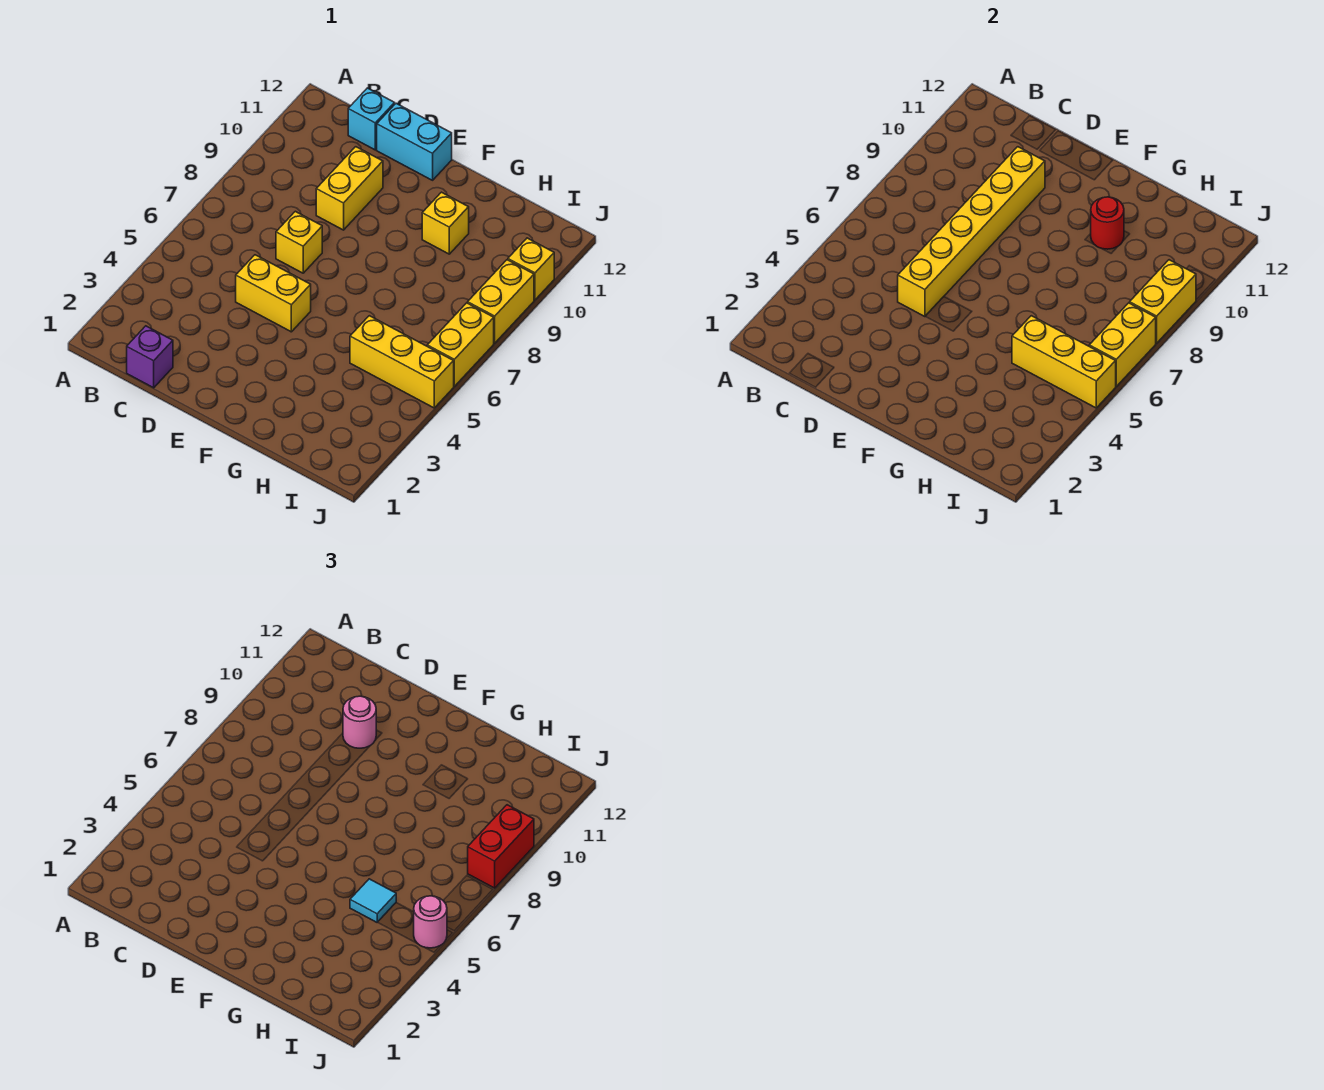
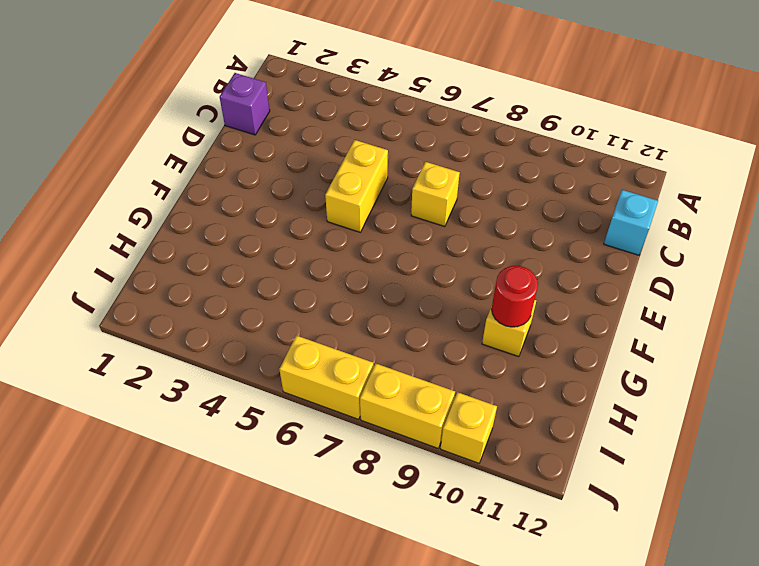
none -> yellow 1x2 brick [316,147,383,230]
none -> cyan 1x2 brick [377,103,452,180]
none -> yellow 1x3 brick [350,316,454,408]

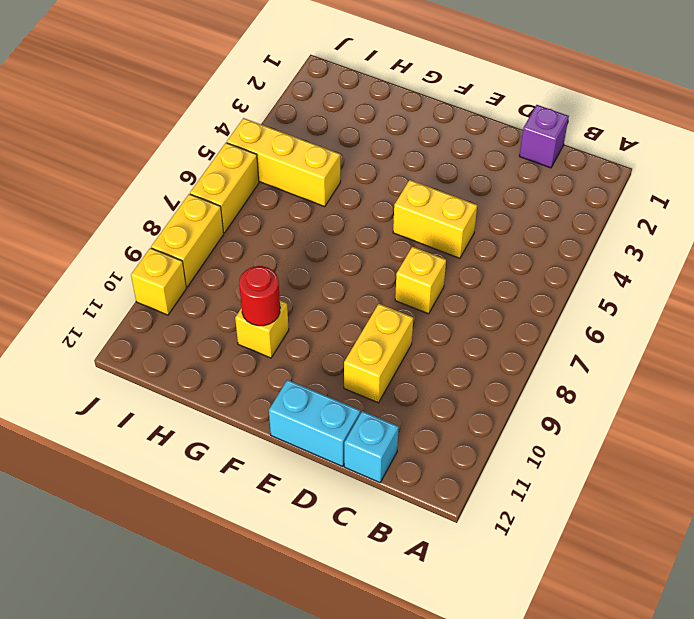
none -> yellow 1x6 brick [898,147,1045,317]
none -> yellow 1x3 brick [1012,316,1116,408]
none -> yellow 1x2 brick [1089,303,1156,386]

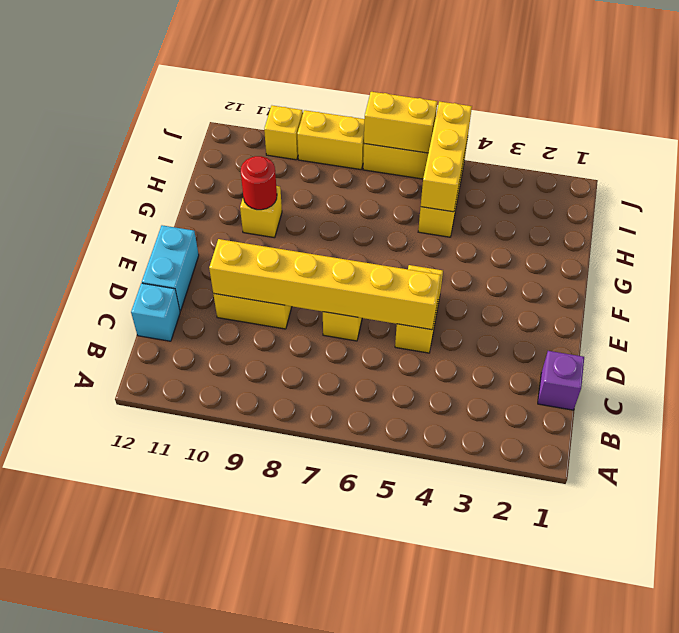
none -> yellow 1x2 brick [1130,260,1196,343]
none -> pink 1x1 round brick [343,696,376,748]
none -> cyan 1x1 tile [350,879,396,922]

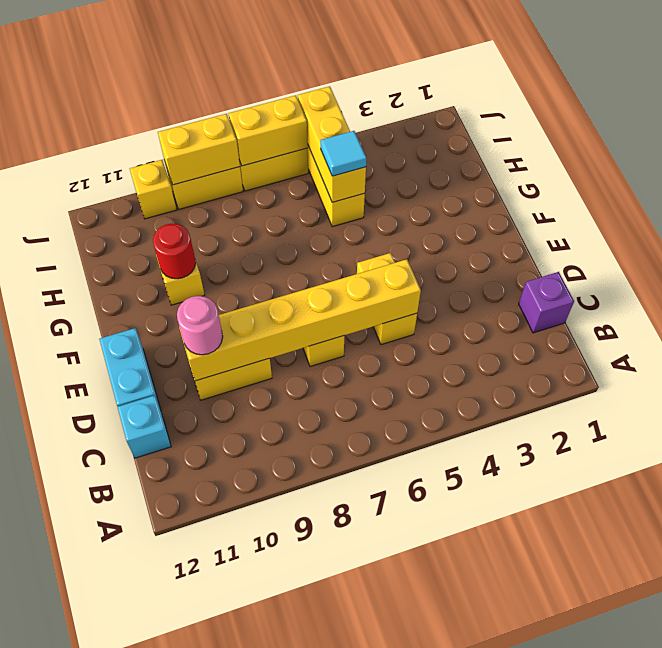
none -> pink 1x1 round brick [414,896,447,948]
none -> red 1x2 brick [468,805,534,888]

